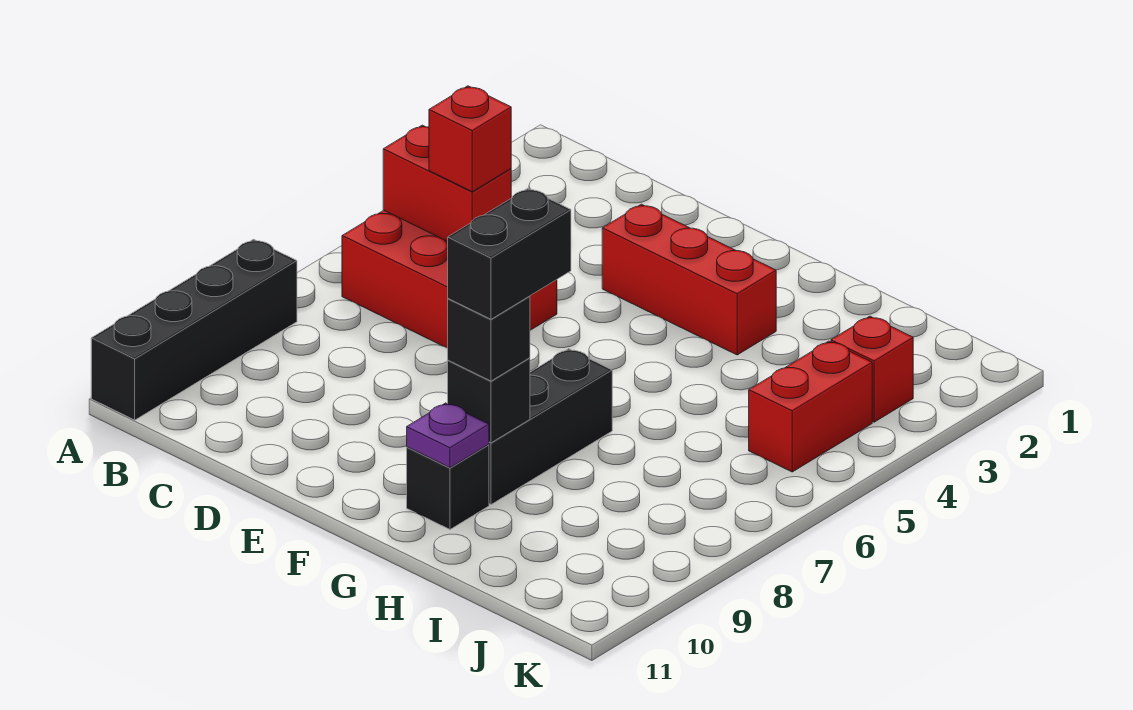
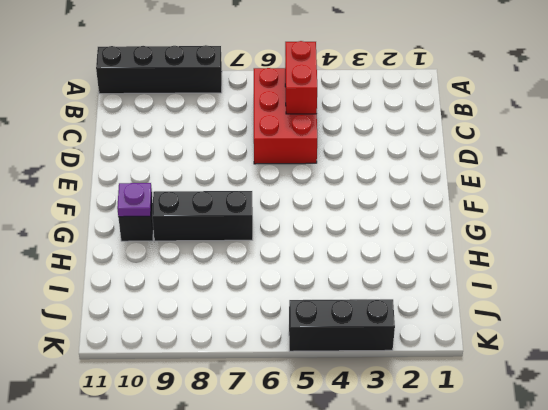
black 1x3 brick [289,299,395,351] -> none
none -> red 1x3 brick [602,204,776,355]
none -> red 1x1 brick [831,316,913,422]
none -> red 1x2 brick [749,341,872,472]

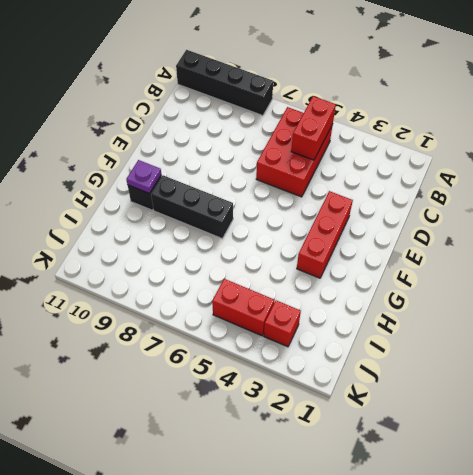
none -> black 1x1 brick [448,358,530,443]
none -> red 1x1 brick [429,86,511,192]
none -> black 1x1 brick [448,296,530,381]

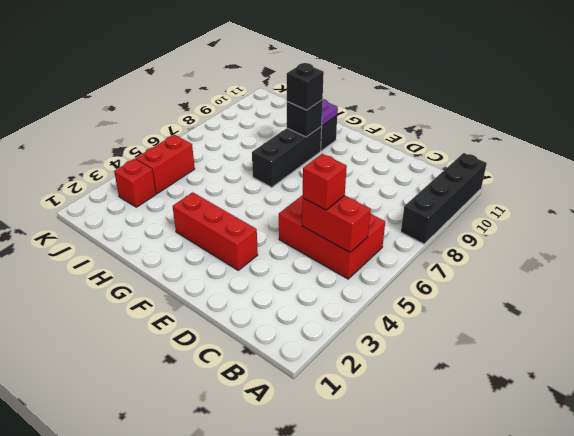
none -> black 1x2 brick [448,188,571,319]

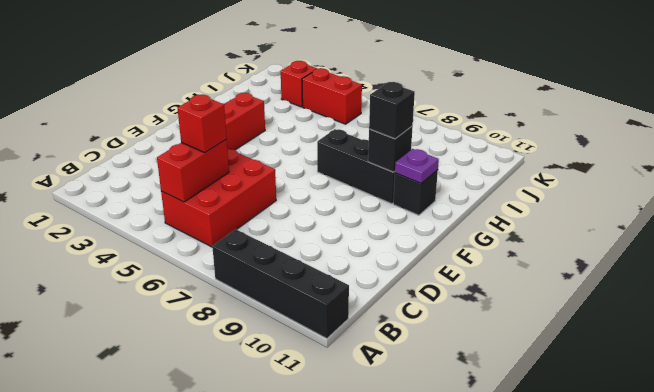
none -> black 1x2 brick [448,188,571,319]

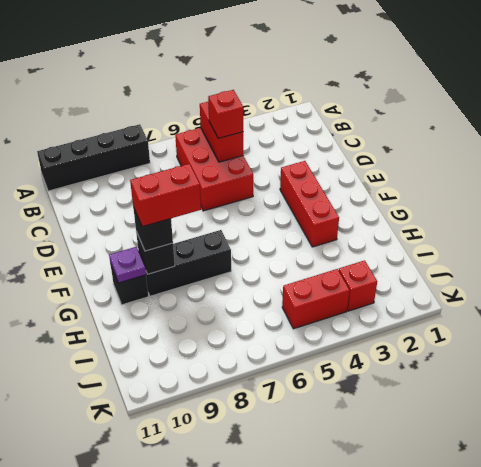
red 1x2 brick [130,164,201,227] -> black 1x2 brick [448,188,571,319]

